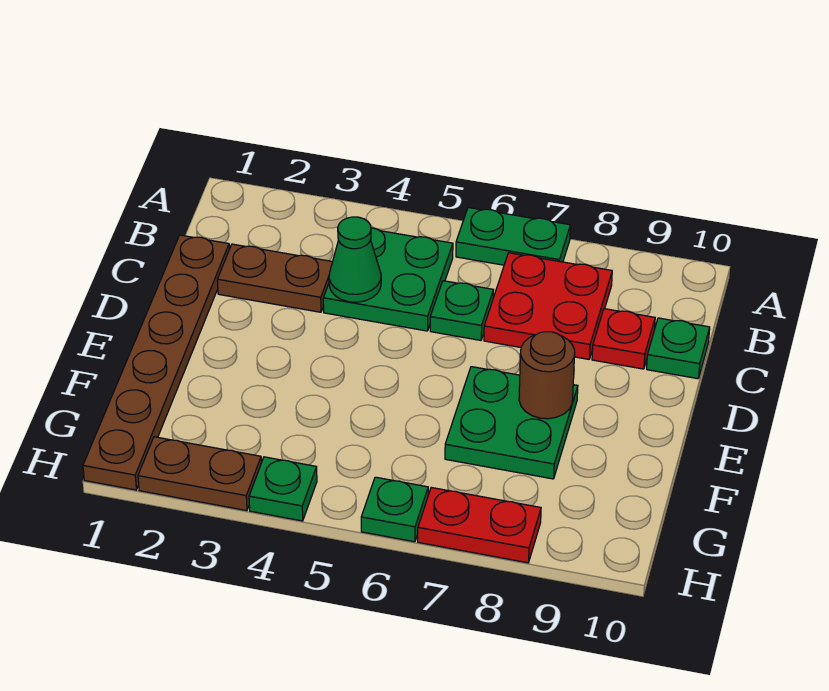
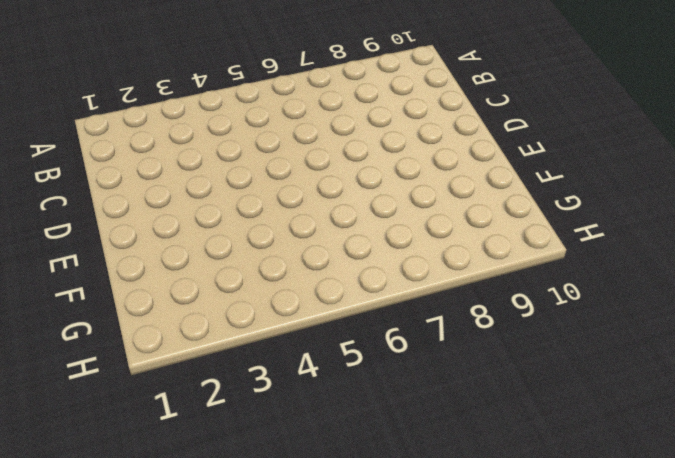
none -> green 1x2 plate [456,207,570,265]
none -> green 2x2 plate [323,228,453,331]
none -> red 2x2 plate [484,253,612,359]

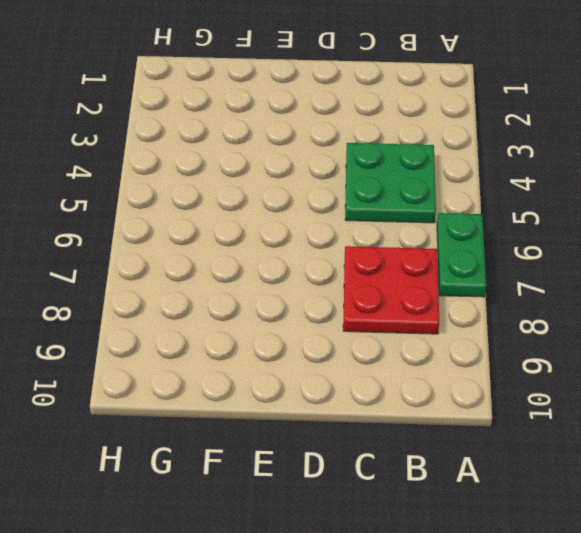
none -> brown 1x6 plate [83,235,229,490]
none -> brown 1x2 plate [217,244,332,312]
none -> green 1x1 plate [430,281,493,340]

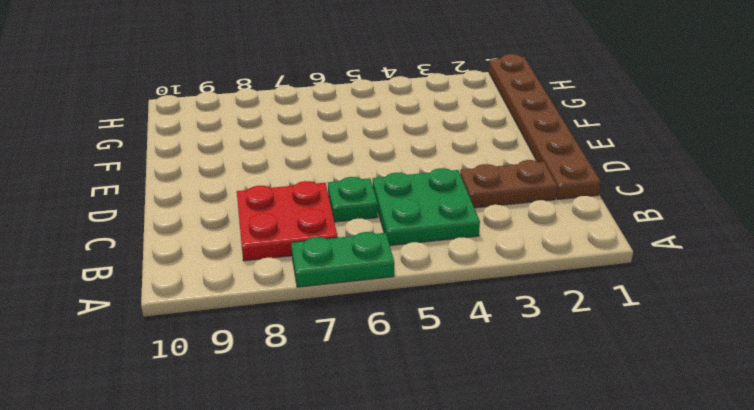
none -> red 1x1 plate [592,309,655,369]
none -> green 1x1 plate [647,318,710,379]
none -> green 2x2 plate [445,367,578,479]

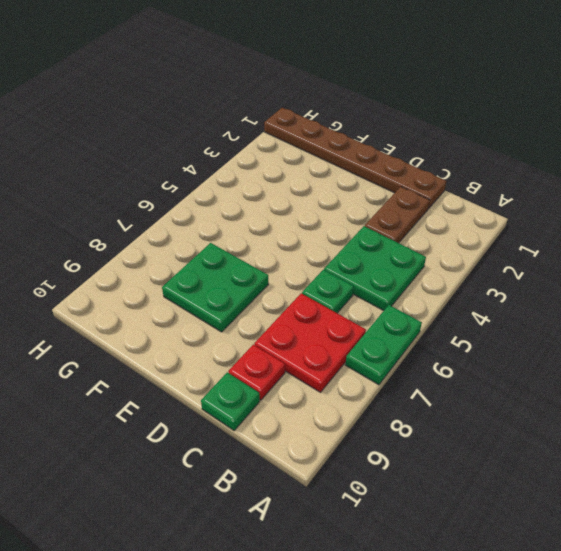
none -> brown 1x2 plate [138,437,261,511]
none -> green 1x1 plate [249,457,317,521]
none -> green 1x1 plate [361,477,428,542]

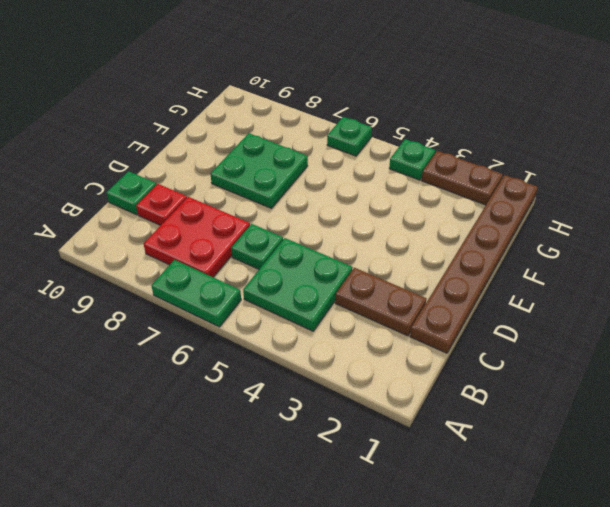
none -> red 1x2 plate [418,487,541,563]
none -> green 1x1 cone [329,217,381,302]
none -> brown 1x1 round brick [519,332,575,419]

